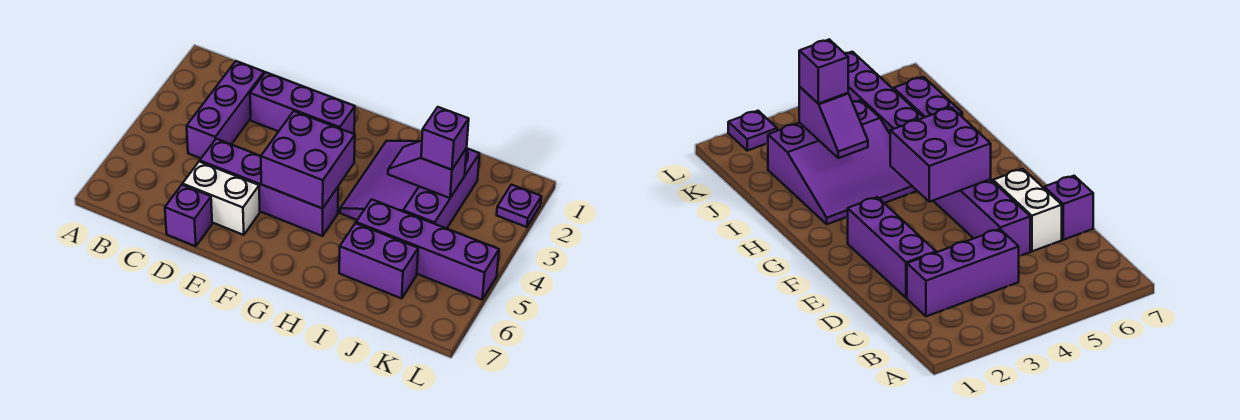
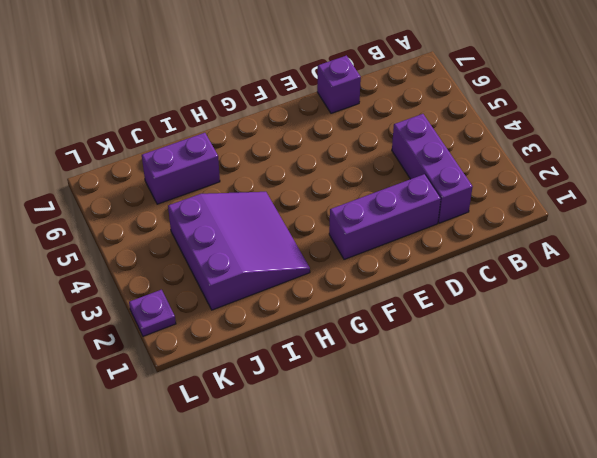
none -> purple 1x4 brick [200,139,338,236]
none -> white 1x2 brick [183,162,260,235]
none -> purple 1x4 brick [356,199,499,300]

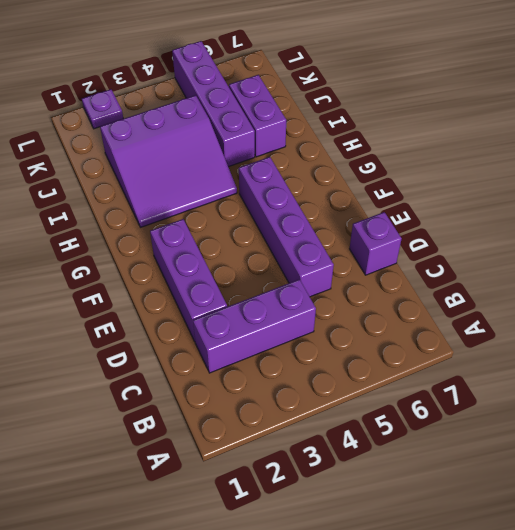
none -> white 1x2 brick [183,162,260,235]
none -> purple 2x2 brick [261,111,355,208]
none -> purple 1x2 slope [388,141,467,198]

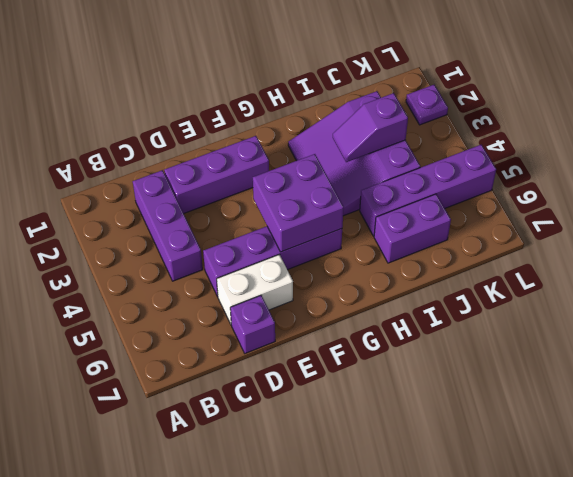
none -> purple 1x1 brick [421,107,469,170]

